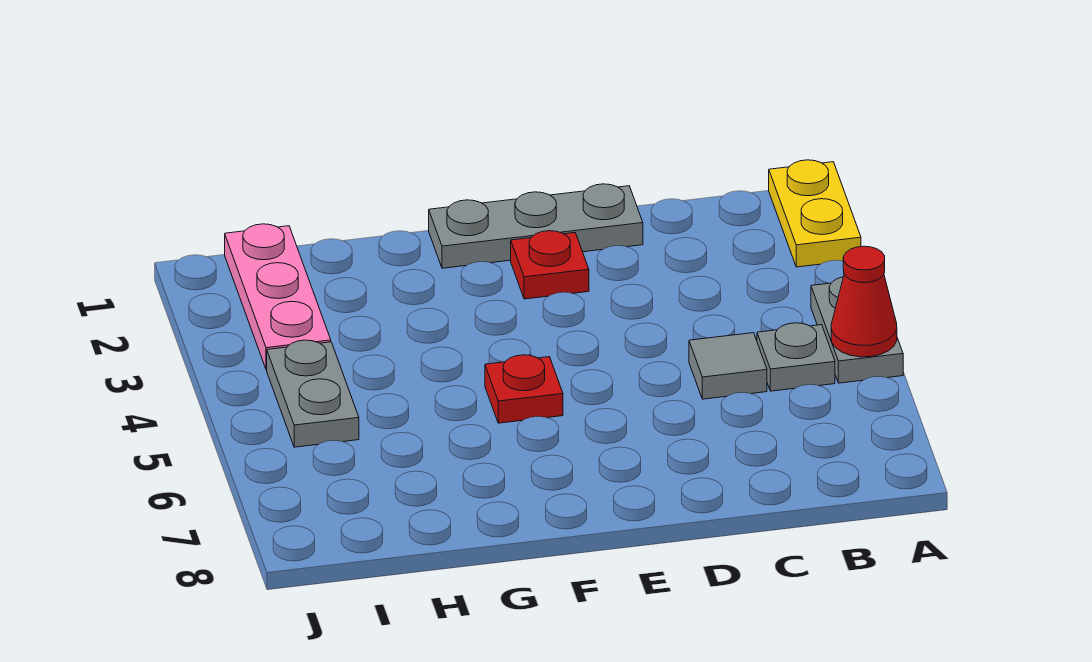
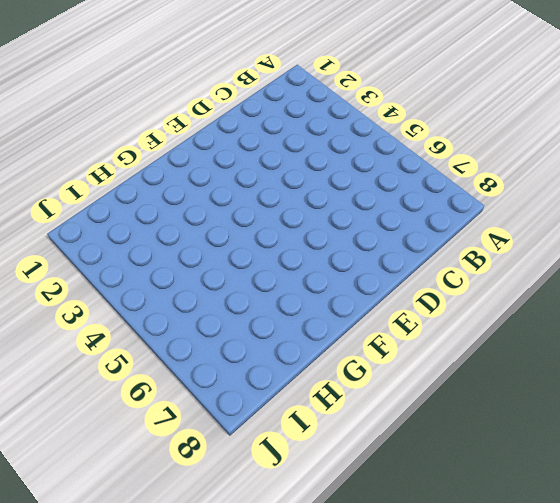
none -> yellow 1x2 plate [769,160,861,267]
none -> grey 1x2 plate [811,277,903,383]

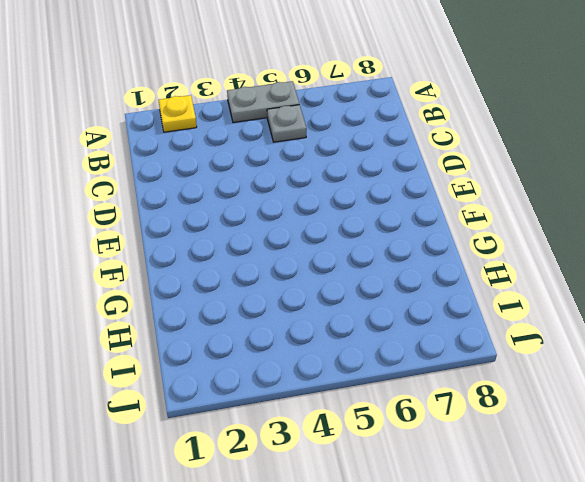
yellow 1x1 plate [159,95,197,132] -> yellow 1x2 plate [769,160,861,267]
none -> grey 1x1 tile [689,333,767,399]
none -> grey 1x3 plate [429,184,643,268]

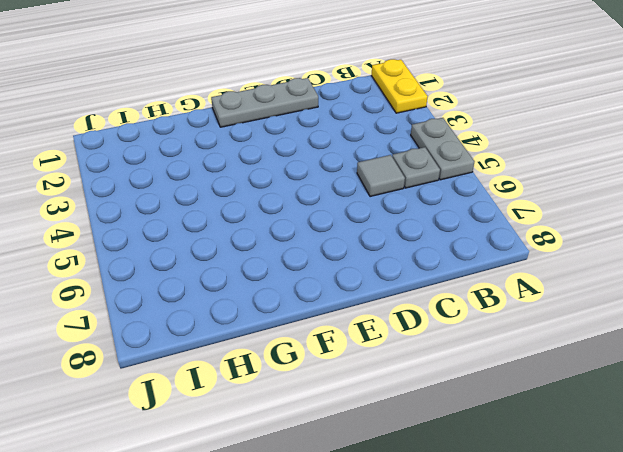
none -> red 1x1 plate [511,231,589,299]
none -> red 1x1 plate [485,355,563,423]

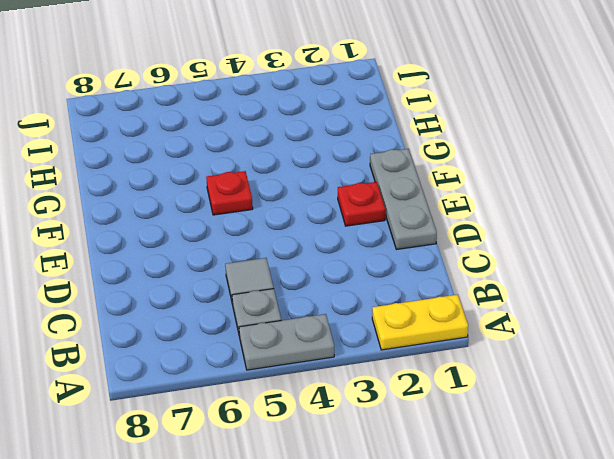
none -> pink 1x3 plate [225,224,331,370]
none -> grey 1x2 plate [267,340,359,447]

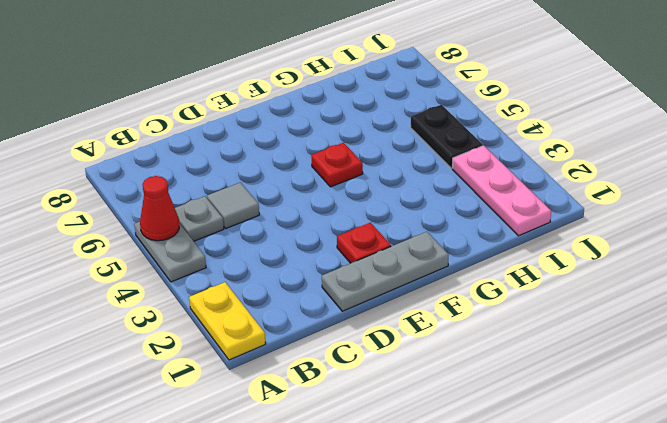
black 1x2 plate [411,105,483,168] -> grey 1x2 plate [267,340,359,447]

